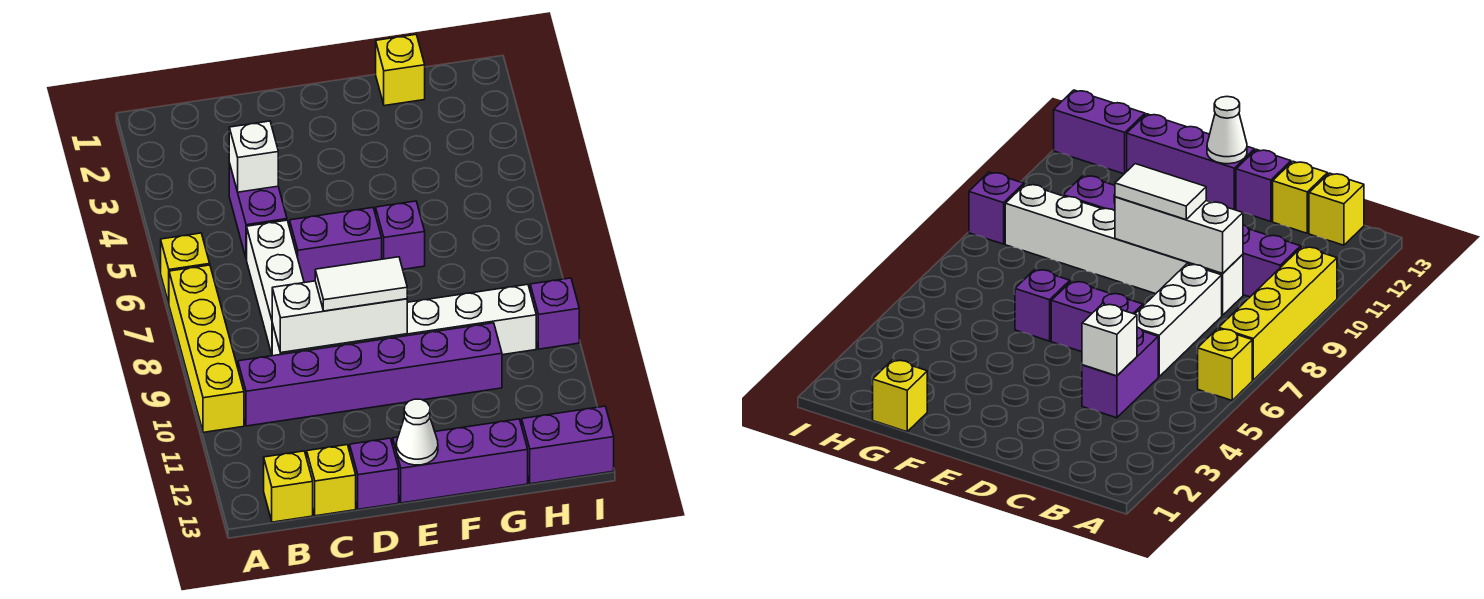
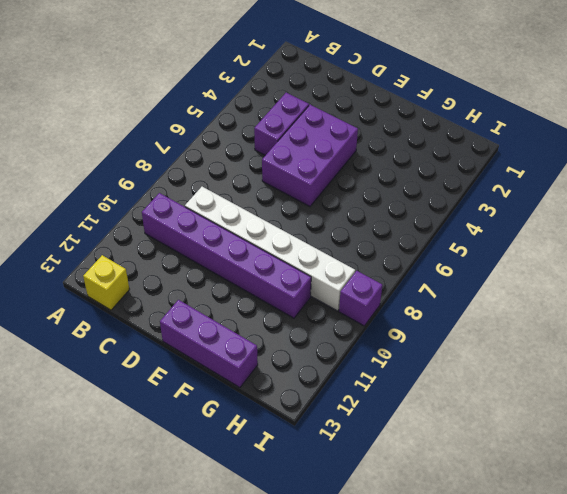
purple 2x3 brick [262,105,358,206] -> purple 1x2 brick [290,208,382,283]
none -> yellow 1x1 brick [161,233,210,303]
none -> yellow 1x4 brick [169,265,244,432]
none -> white 1x3 brick [247,220,304,354]

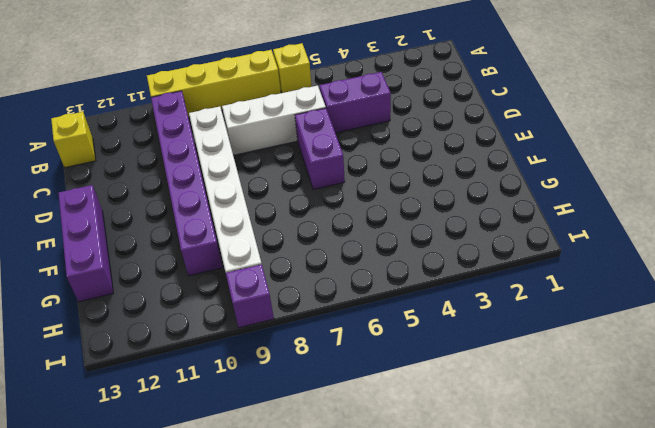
none -> yellow 1x1 brick [307,445,356,516]
none -> purple 1x1 brick [350,438,399,509]
none -> purple 1x1 brick [376,201,425,269]

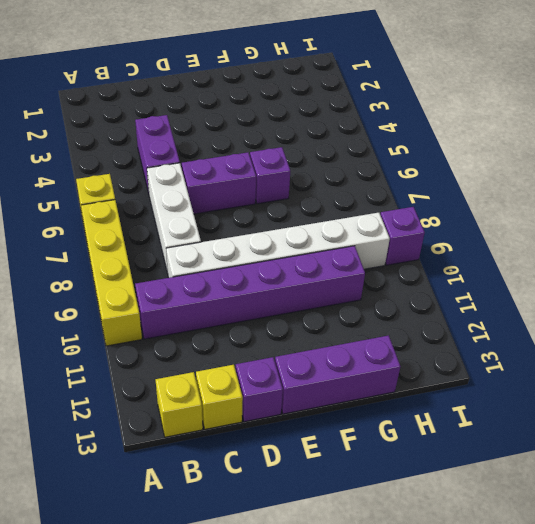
none -> yellow 1x1 brick [376,35,425,106]
none -> purple 1x2 brick [522,406,614,484]
none -> white 1x1 brick [229,121,278,192]

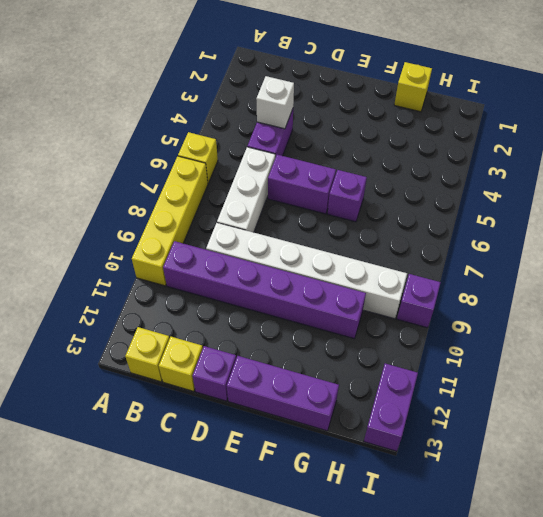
purple 1x2 brick [364,363,418,451] -> purple 1x2 brick turned to [522,406,614,484]
none -> white 1x3 brick [272,281,407,353]
none -> white 1x1 cone [396,399,438,465]
none -> white 1x2 tile [315,257,407,311]

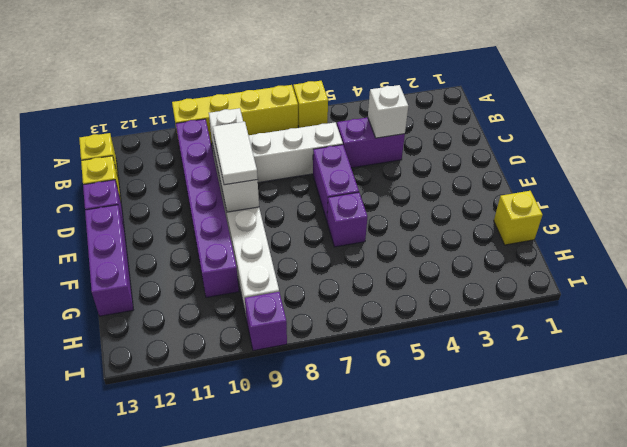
none -> purple 1x2 brick [522,406,614,484]
none -> white 1x1 cone [396,399,438,465]

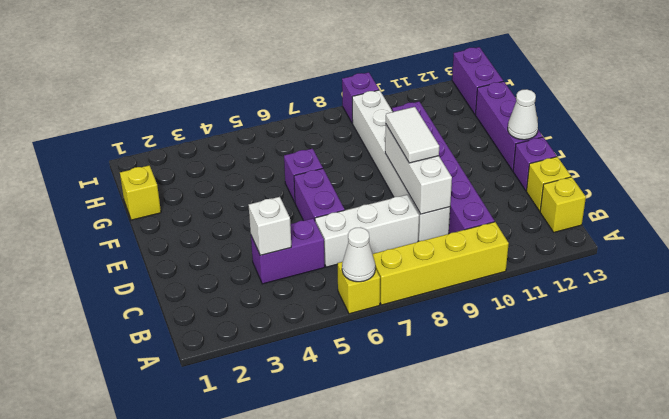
white 1x1 cone [342,228,375,282] -> none

